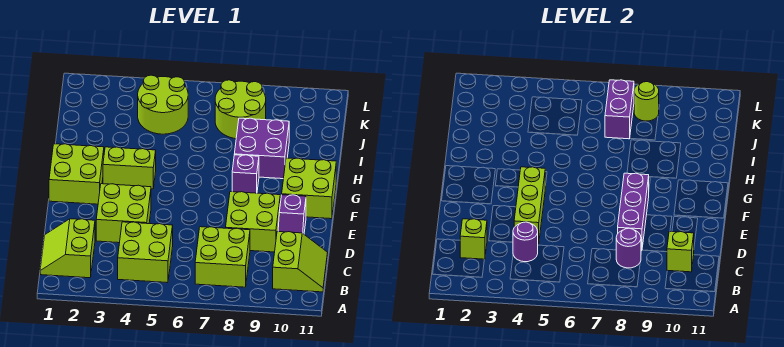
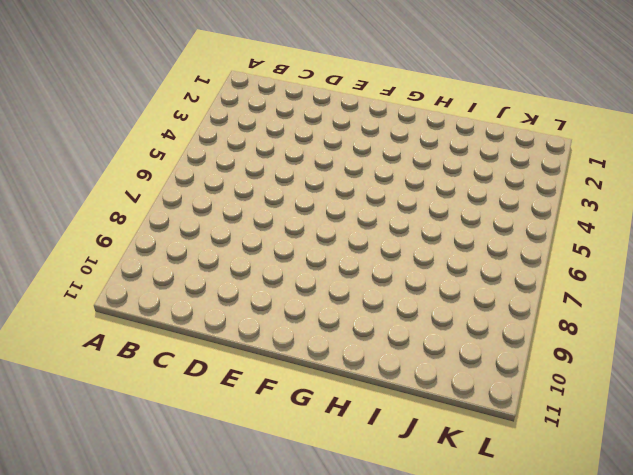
none -> lime 2x2 slope [40,219,95,278]
none -> lime 2x2 brick [118,222,173,283]
none -> lime 2x2 brick [195,227,250,287]

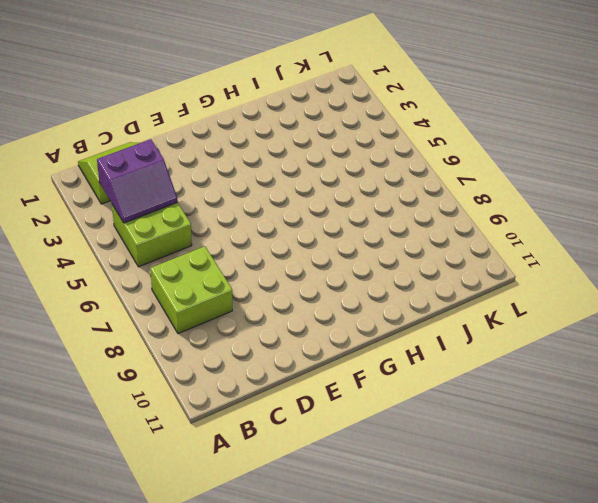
purple 2x2 slope [97,139,178,223] -> purple 1x1 round brick [513,222,538,262]
none -> lime 2x2 slope [273,232,328,292]
none -> lime 2x2 brick [96,184,151,243]
none -> lime 2x2 brick [226,192,280,252]

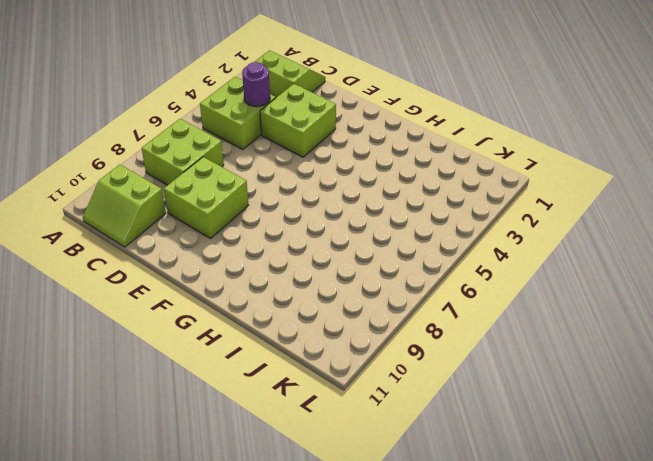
none -> purple 1x2 slope [278,195,306,234]
none -> lime 2x2 brick [49,144,104,204]
none -> lime 2x2 brick [282,158,336,219]

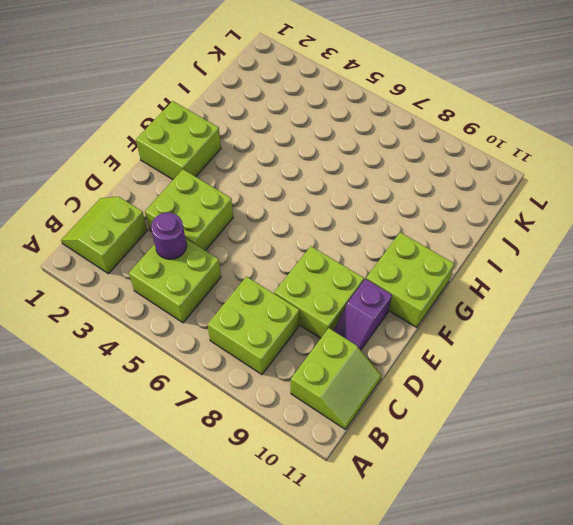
none -> lime 1x2 brick [103,147,156,189]
none -> purple 1x1 brick [232,155,259,193]
none -> purple 2x2 brick [234,118,289,179]

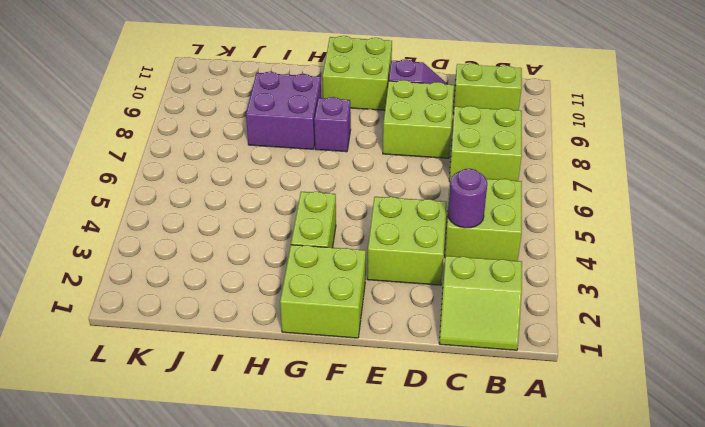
none -> lime 2x2 round brick [138,75,188,134]
none -> lime 2x2 round brick [215,80,266,139]
none -> lime 1x1 brick [460,219,487,259]

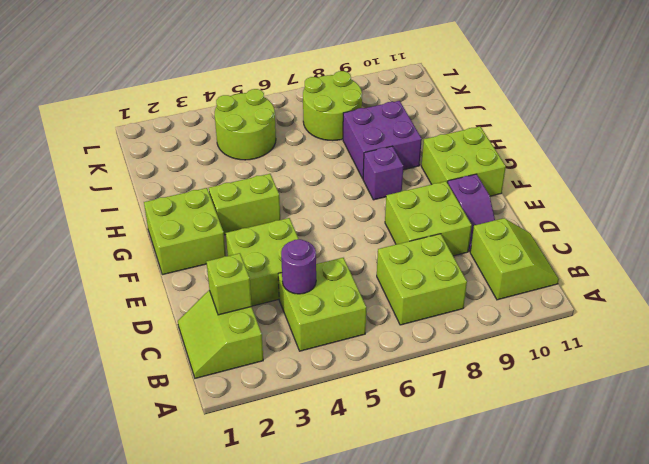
none -> purple 1x1 round brick [616,228,641,268]
none -> lime 1x1 brick [667,232,694,272]
none -> lime 1x3 brick [514,167,545,244]

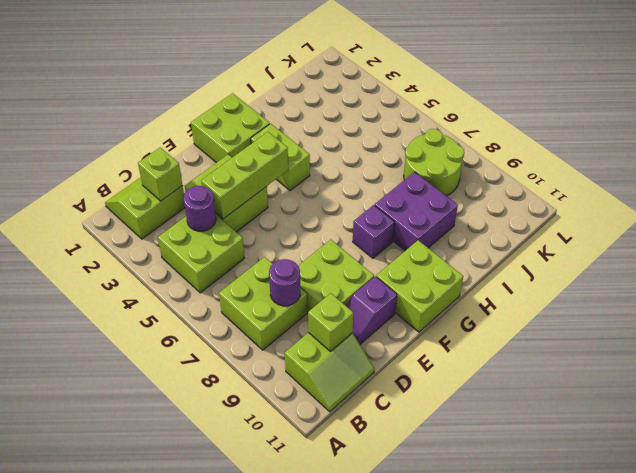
none -> lime 2x2 round brick [138,75,188,134]
none -> purple 1x3 brick [618,173,649,251]
none -> purple 1x2 brick [605,80,634,139]

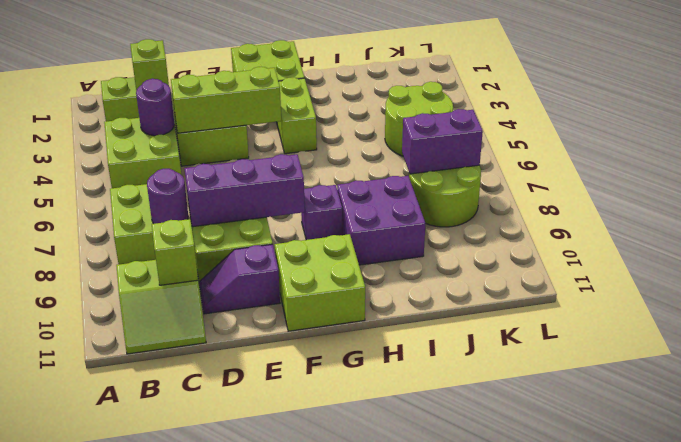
none -> lime 1x1 round brick [634,82,659,121]

